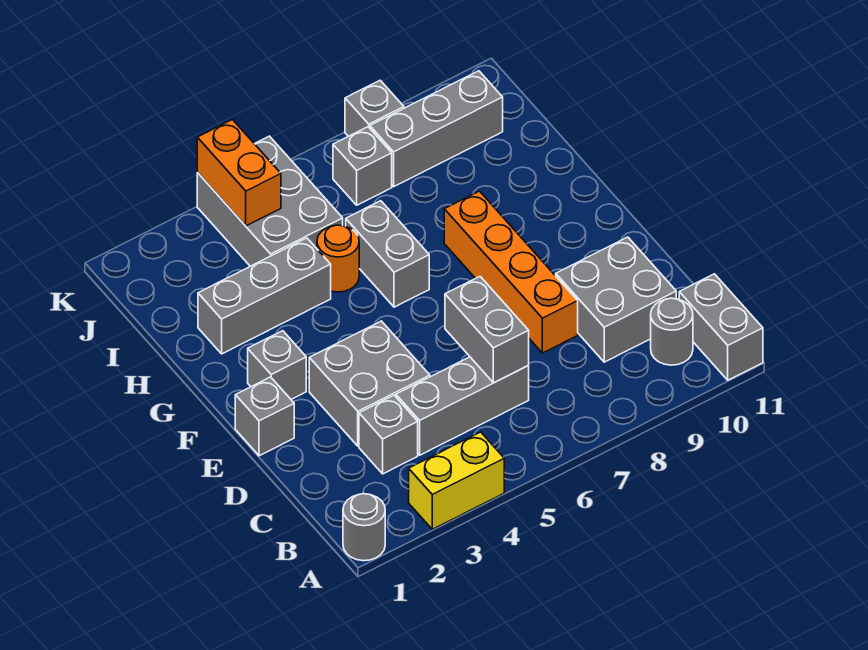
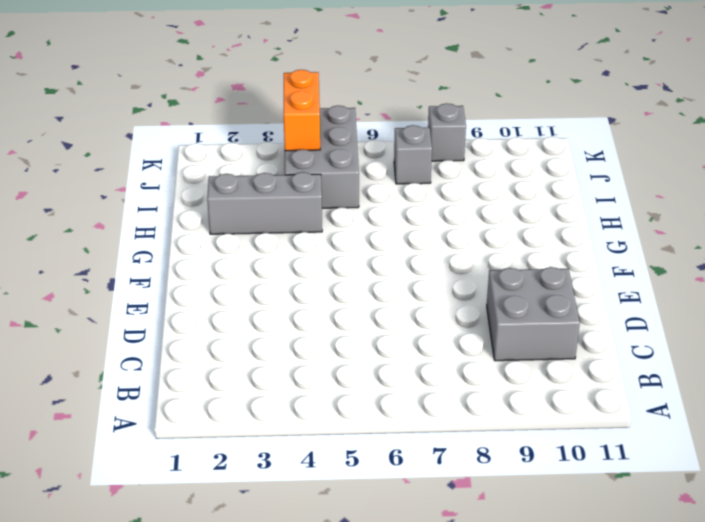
none -> grey 1x1 round brick [343,494,385,561]
none -> yellow 1x2 brick [409,432,504,529]
none -> grey 1x2 brick [679,274,763,380]

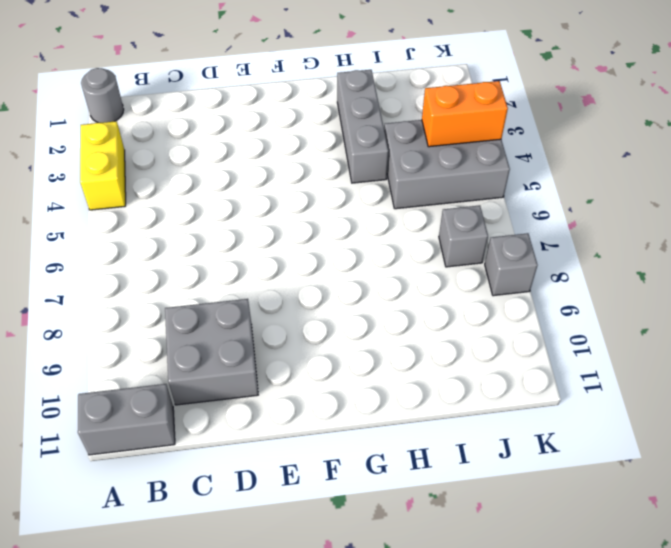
none -> grey 1x1 round brick [651,298,693,365]
none -> grey 1x1 brick [359,395,418,474]
none -> grey 1x3 brick [396,357,529,455]

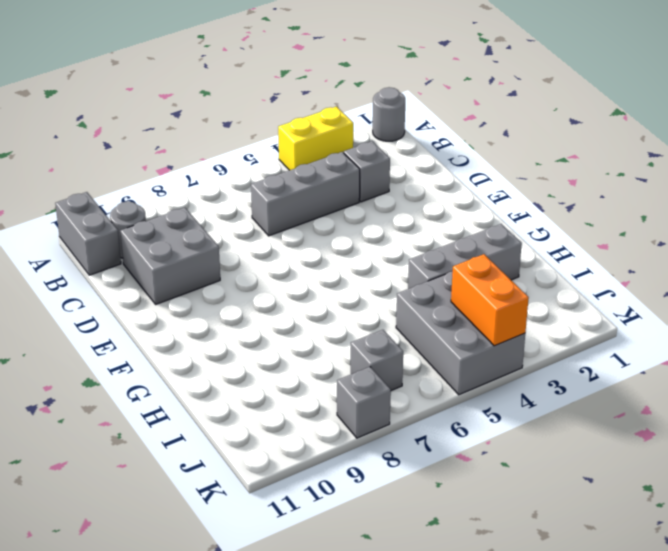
none -> grey 2x2 brick [309,321,430,446]
none -> orange 1x4 brick [444,191,578,353]
none -> grey 1x1 brick [235,377,294,456]

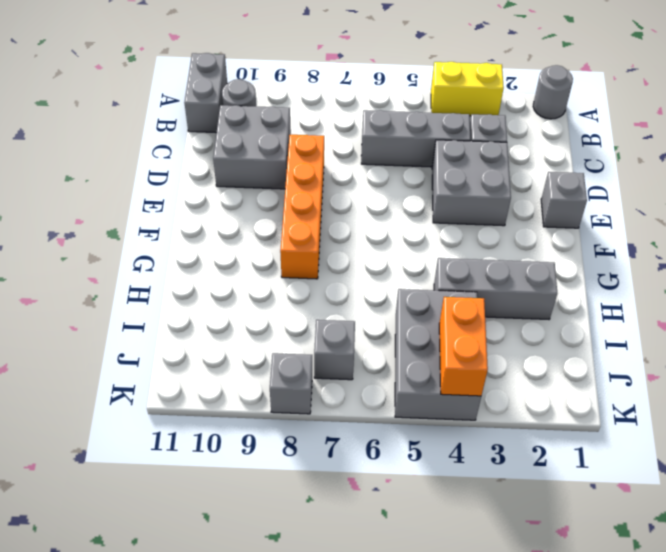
none -> grey 1x1 brick [248,331,306,399]
none -> grey 1x2 brick [346,201,429,307]
none -> orange 1x1 round brick [317,225,359,292]

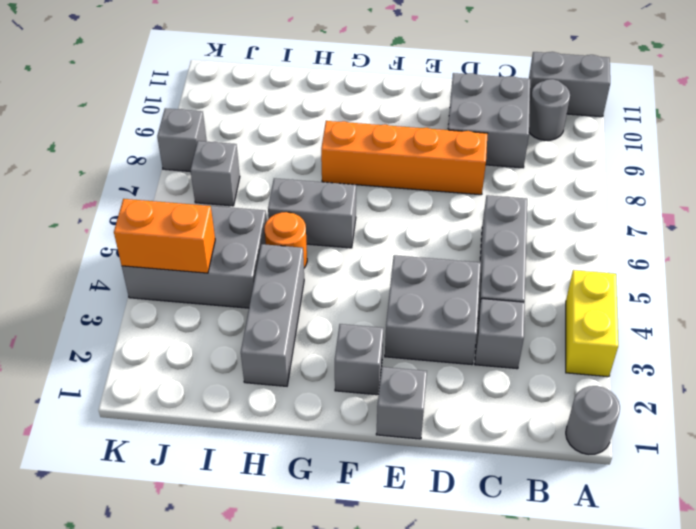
none -> grey 1x3 brick [370,71,503,187]
none -> grey 1x2 brick [445,277,529,383]

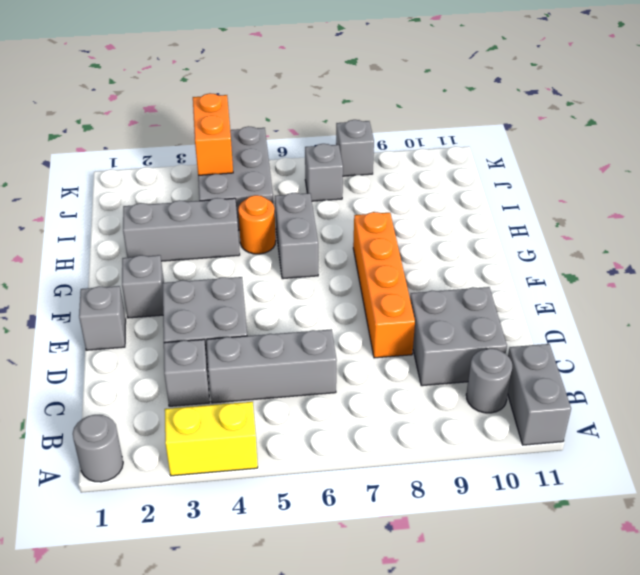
none -> grey 1x3 brick [370,71,503,187]
none -> grey 1x2 brick [445,277,529,383]

